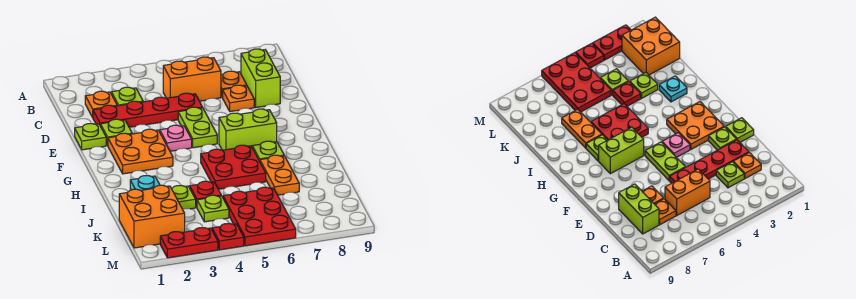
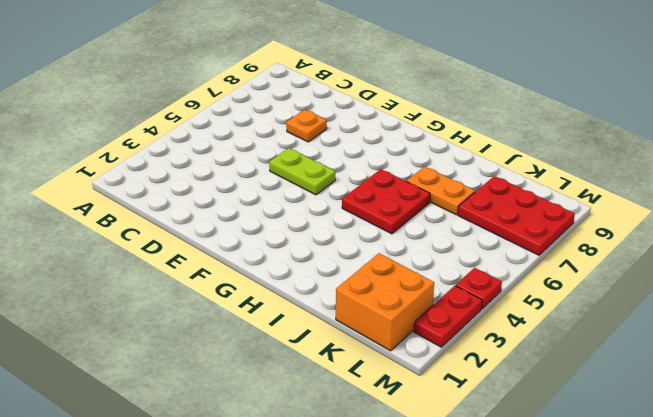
red 2x3 plate [458,176,575,255] -> red 2x3 plate moved to [223,187,296,246]
none -> orange 1x1 plate [85,91,117,117]
none -> lime 1x1 plate [111,87,143,106]
none -> orange 1x2 brick [163,57,221,101]

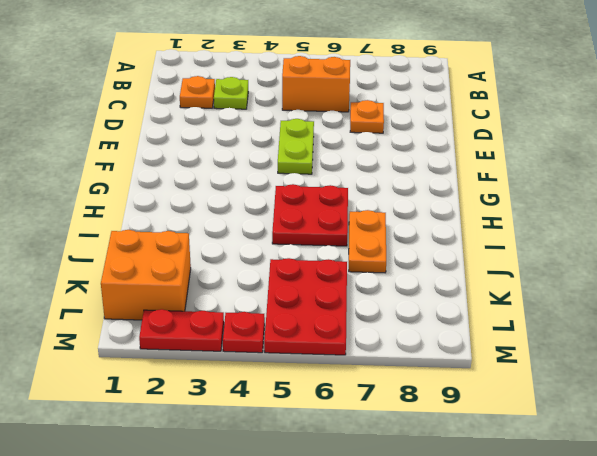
none -> orange 1x1 plate [221,71,247,98]
none -> lime 1x2 brick [241,49,280,107]
none -> red 1x4 plate [93,93,202,127]

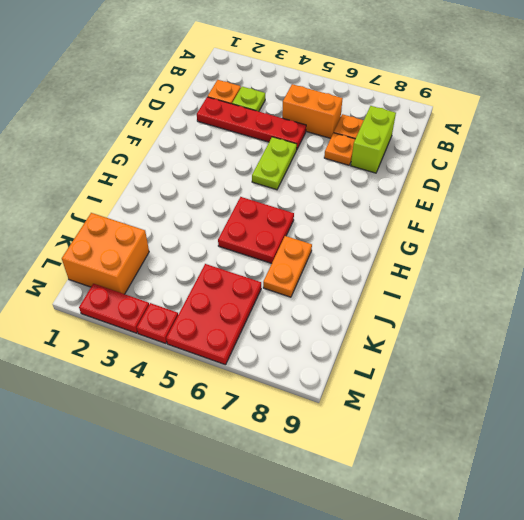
none -> lime 1x1 plate [75,124,106,150]
none -> lime 1x1 plate [100,119,132,145]
none -> orange 2x2 plate [108,129,173,174]

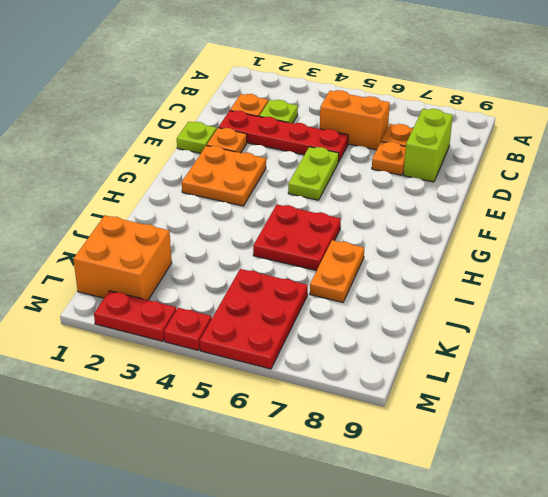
orange 1x1 plate [207,128,247,153] -> lime 1x1 plate [100,119,132,145]
none -> pink 1x1 plate [160,125,192,151]
none -> lime 1x2 brick [219,109,277,150]
none -> lime 1x1 plate [252,141,284,161]

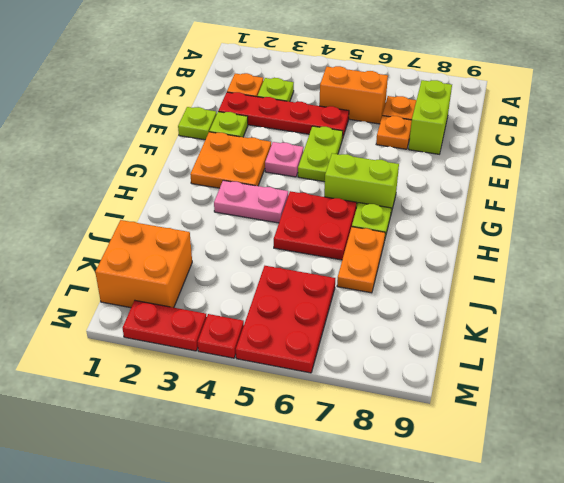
pink 1x2 plate [214,180,288,223] -> none
none -> cyan 1x1 plate [130,176,160,190]
none -> lime 1x1 plate [172,185,196,209]
none -> red 1x1 plate [190,181,221,207]

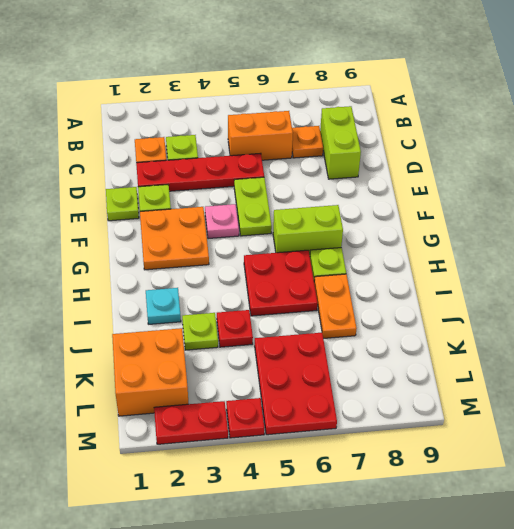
none -> orange 1x1 plate [223,85,254,112]
none -> lime 1x1 plate [197,195,229,222]

